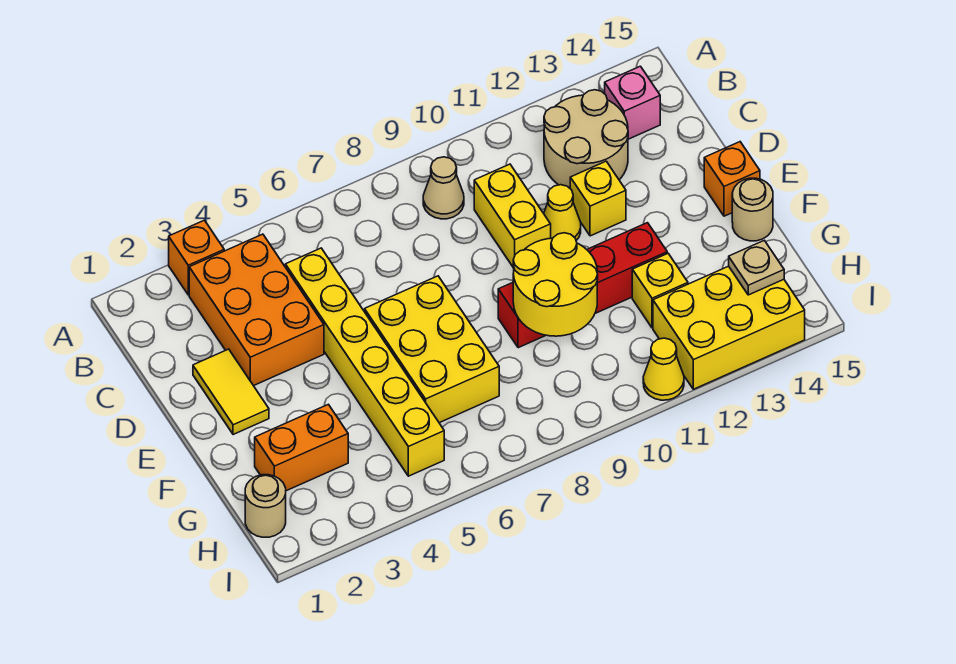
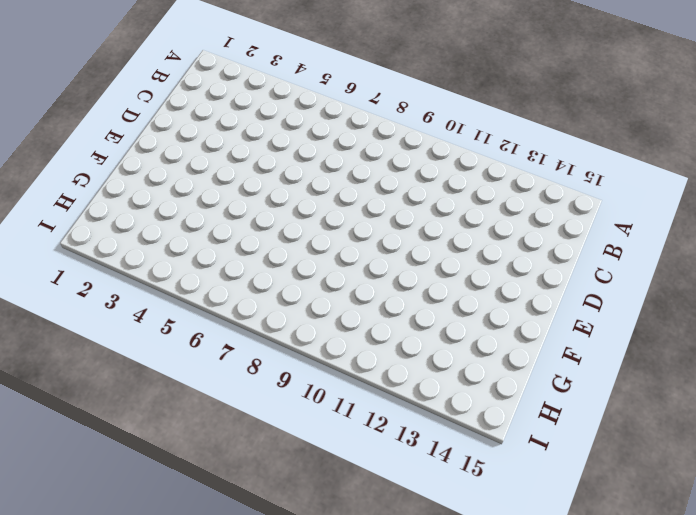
none -> orange 1x1 brick [169,220,224,295]
none -> orange 2x3 brick [189,234,324,386]
none -> tan 1x1 cone [423,157,464,219]

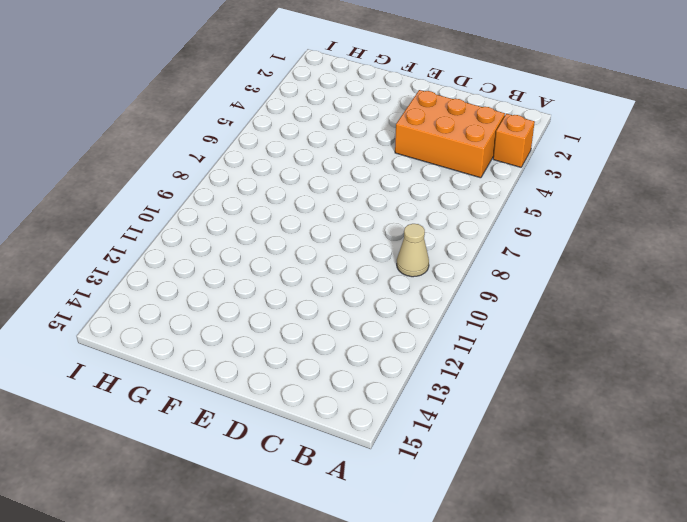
none -> tan 2x2 round brick [544,90,628,188]
none -> pink 1x1 brick [605,66,660,139]
none -> yellow 1x6 brick [285,248,444,476]

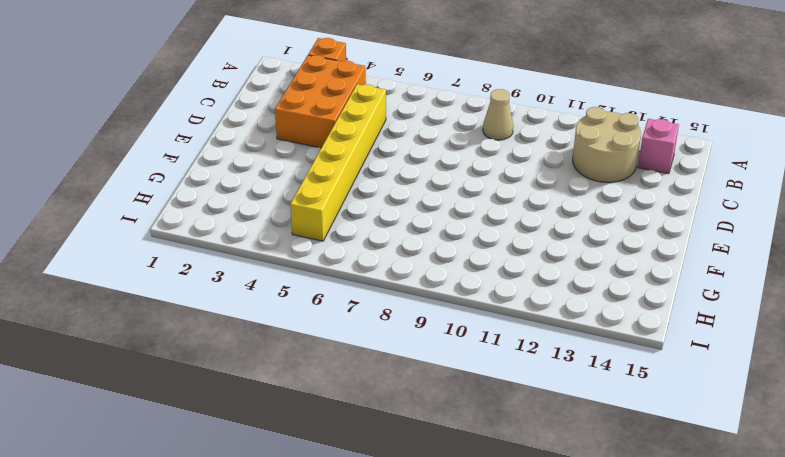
none -> yellow 1x2 brick [474,164,551,268]
none -> yellow 1x2 tile [193,349,269,435]
none -> yellow 1x1 cone [544,185,581,240]

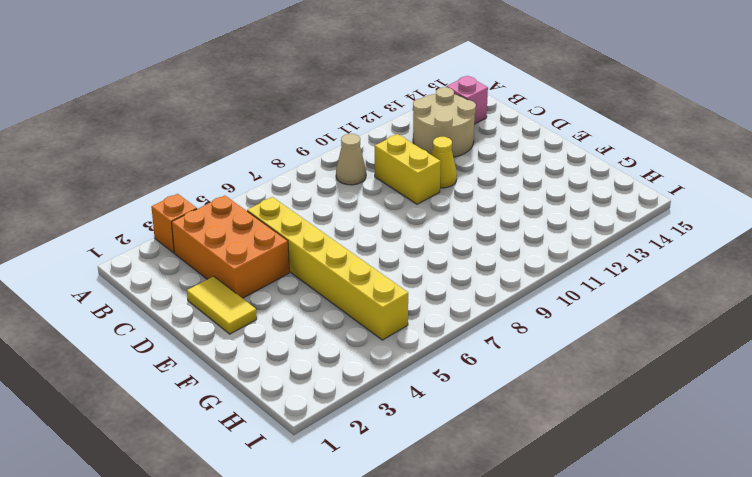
none -> yellow 1x1 brick [570,161,626,236]
none -> yellow 2x3 brick [365,276,499,423]
none -> orange 1x1 brick [704,142,760,216]

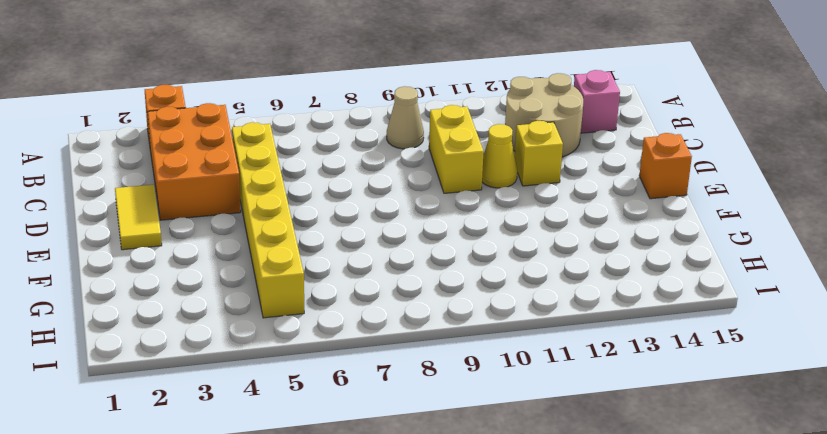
none -> yellow 2x3 brick [365,276,499,423]
none -> red 1x4 brick [498,223,667,348]
none -> tan 1x1 round brick [732,178,773,241]

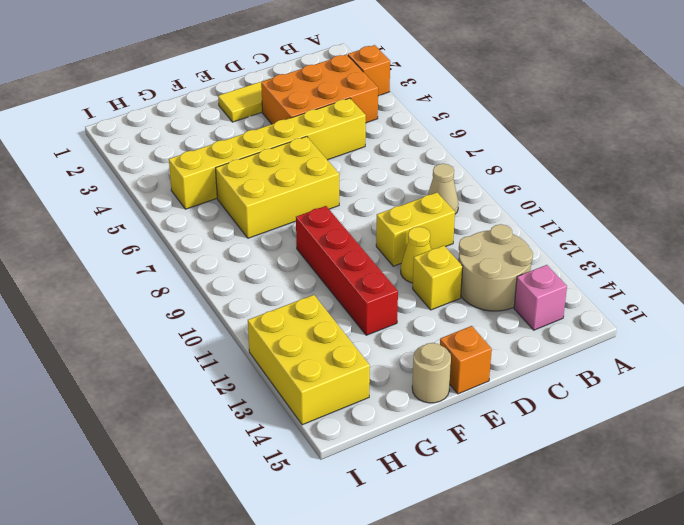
none -> orange 1x2 brick [255,404,348,491]
none -> yellow 1x1 brick [632,253,688,328]
none -> tan 1x1 round brick [245,475,286,537]

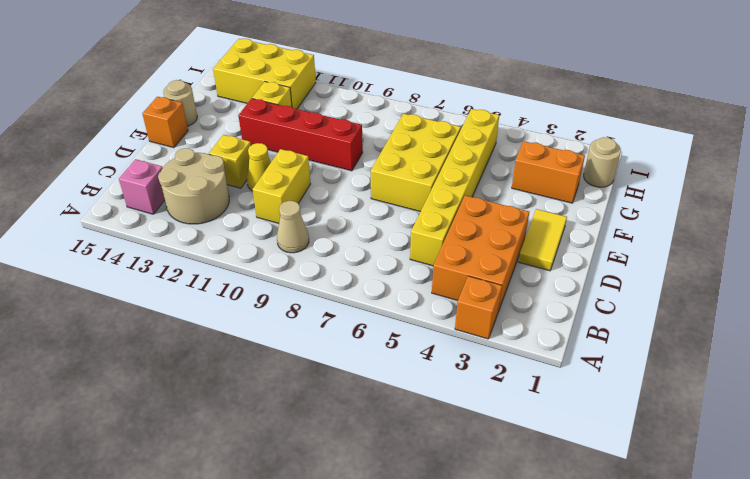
none -> yellow 1x1 cone [643,338,684,400]
none -> yellow 2x2 round brick [513,233,598,336]
none -> tan 1x1 plate [729,240,784,295]

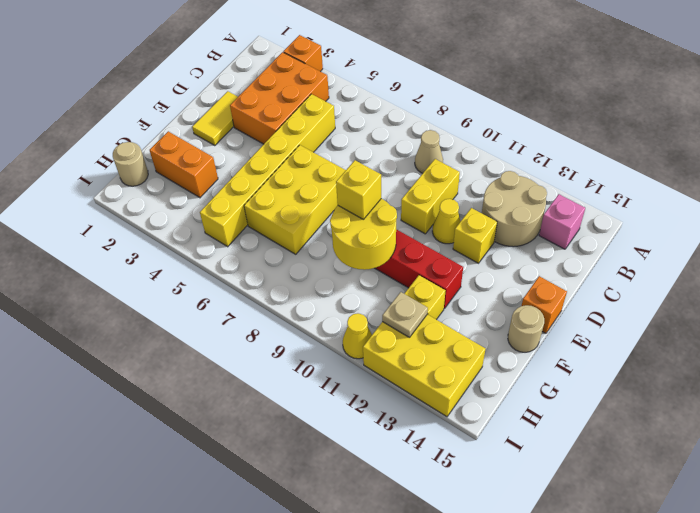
yellow 1x1 brick [336,160,381,219] -> none
tan 1x1 plate [382,292,428,337] -> tan 1x1 plate moved to [729,240,784,295]

